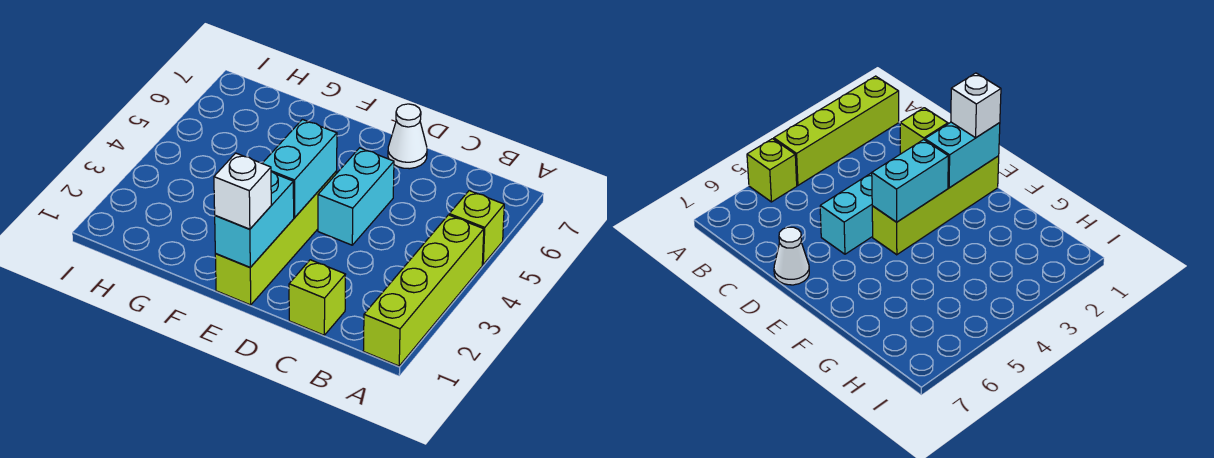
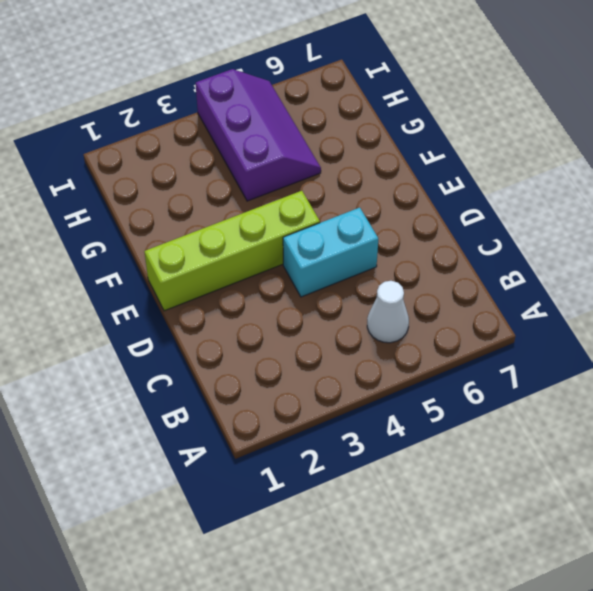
white 1x1 cone [367,281,409,343] -> white 1x1 cone moved to [388,104,427,169]
purple 2x3 slope [196,69,321,201] -> none
none -> lime 1x4 brick [363,215,484,366]
none -> lime 1x1 brick [449,191,504,264]

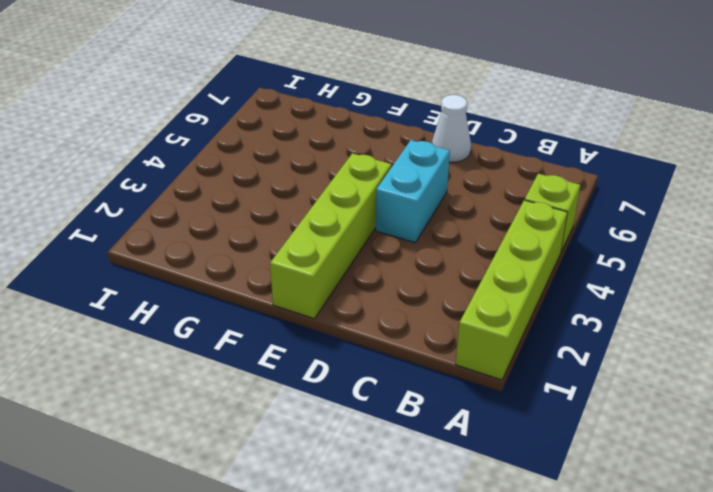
none -> lime 1x1 brick [289,260,346,335]
none -> cyan 1x2 brick [215,172,294,267]

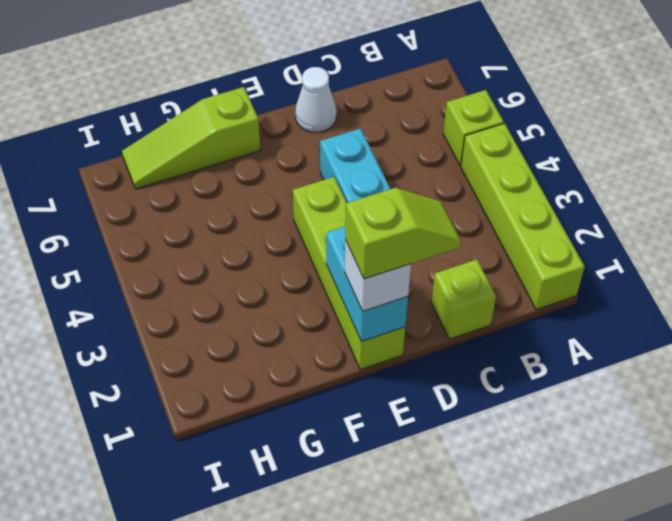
lime 1x2 slope [345,188,461,279] -> none
lime 1x3 slope [122,87,260,189] -> none
none -> cyan 1x2 brick [262,119,337,218]

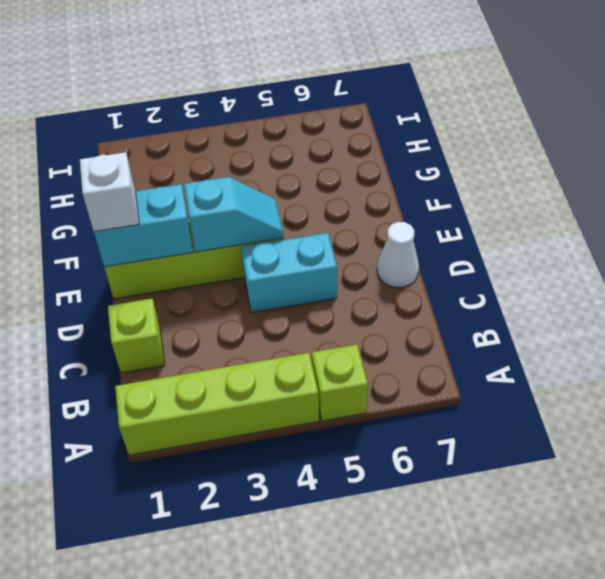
cyan 1x2 slope [184,177,283,252] -> cyan 1x2 brick [262,119,337,218]

